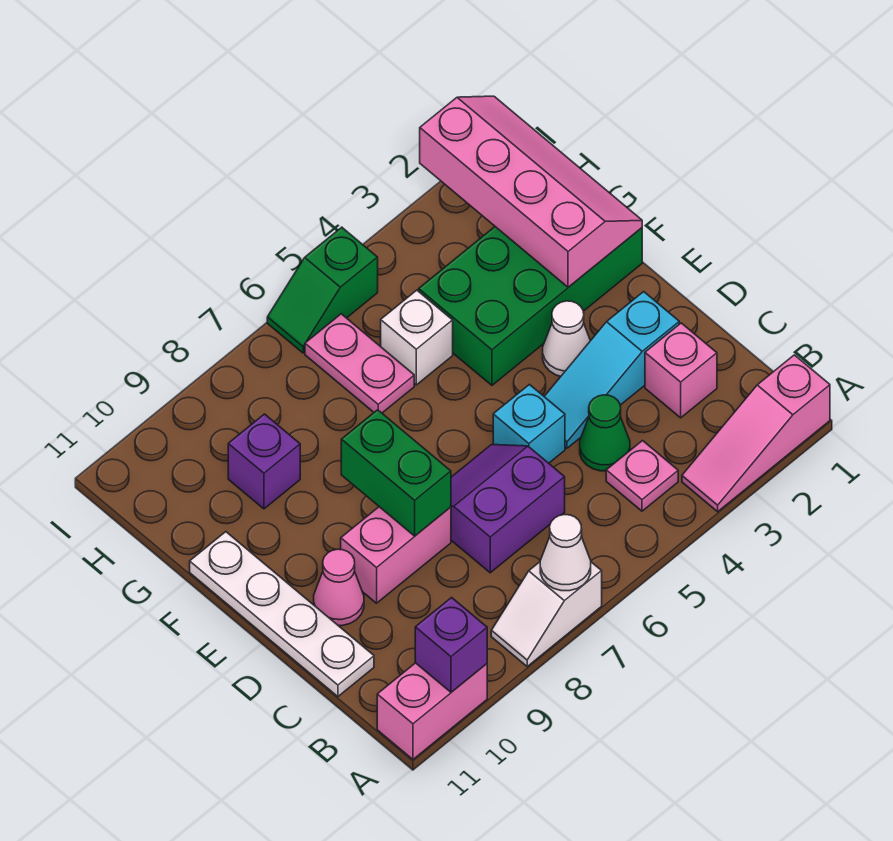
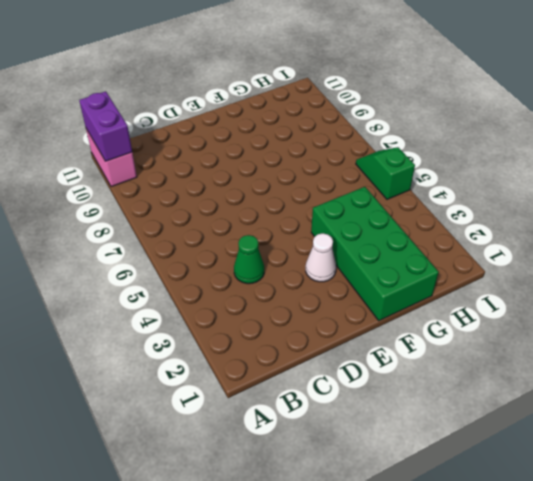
purple 1x2 brick [79,91,132,161] -> purple 1x1 brick [415,598,487,692]
none -> pink 1x3 slope [682,355,830,512]
none -> white 1x2 slope [491,562,602,666]
none -> pink 1x1 plate [606,441,678,511]

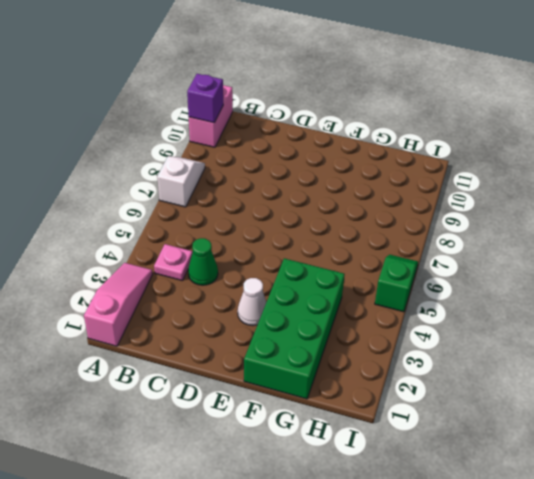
none -> pink 1x1 brick [645,323,717,418]
none -> purple 2x2 slope [451,445,565,573]
none -> white 1x4 plate [190,532,374,697]

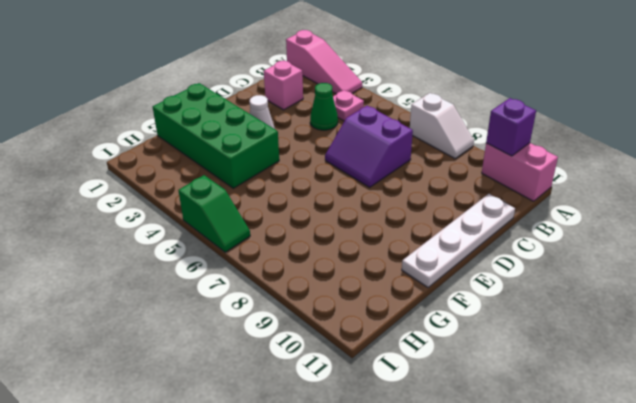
none -> cyan 1x3 slope [544,292,679,448]
none -> cyan 1x1 brick [493,385,565,463]
none -> pink 1x2 brick [341,507,451,603]

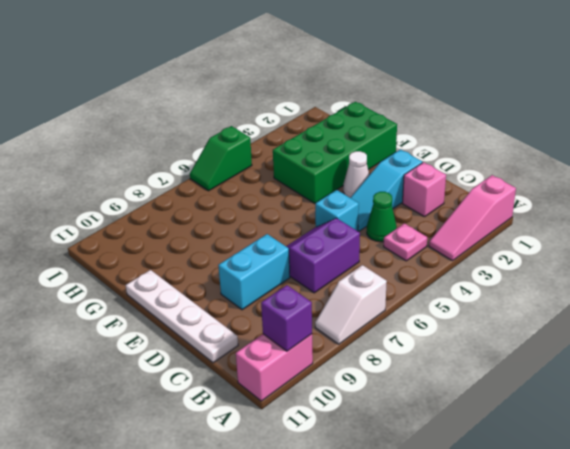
cyan 1x2 brick [218,234,290,310] -> pink 1x2 brick [341,507,451,603]
none -> pink 1x1 cone [314,549,364,626]
none -> white 1x1 brick [381,290,453,385]
none -> pink 1x2 plate [305,314,414,413]

